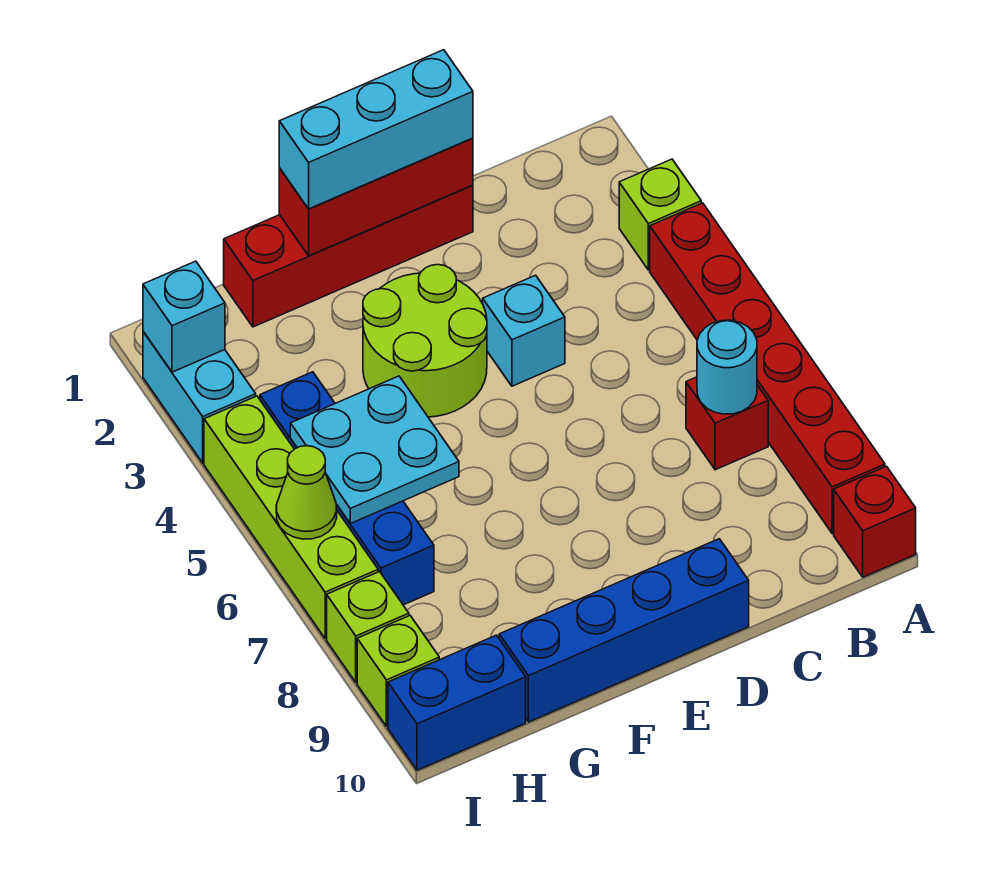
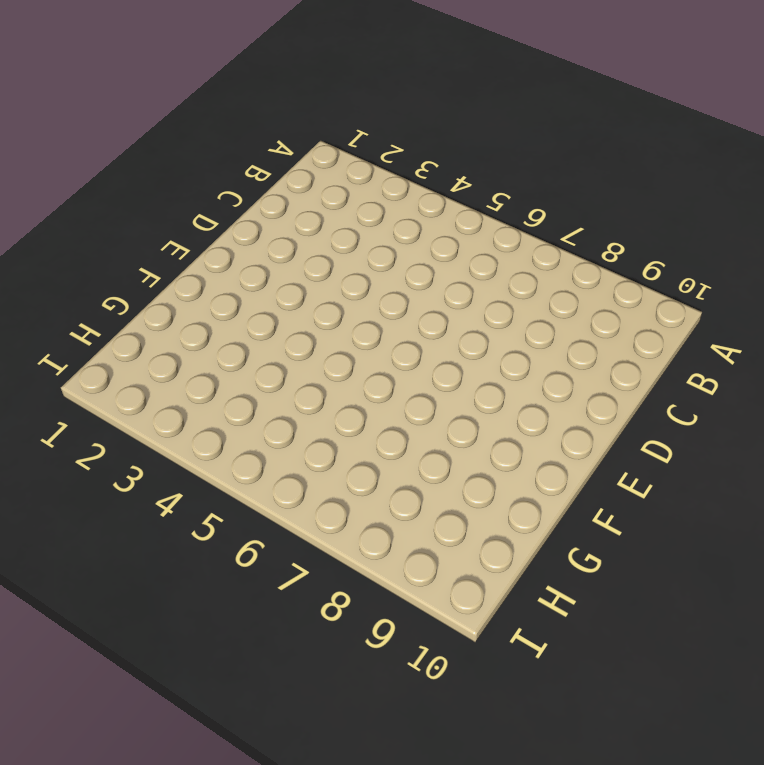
none -> lime 1x1 brick [619,159,701,270]
none -> red 1x6 brick [650,203,885,533]
none -> red 1x1 brick [834,466,916,577]

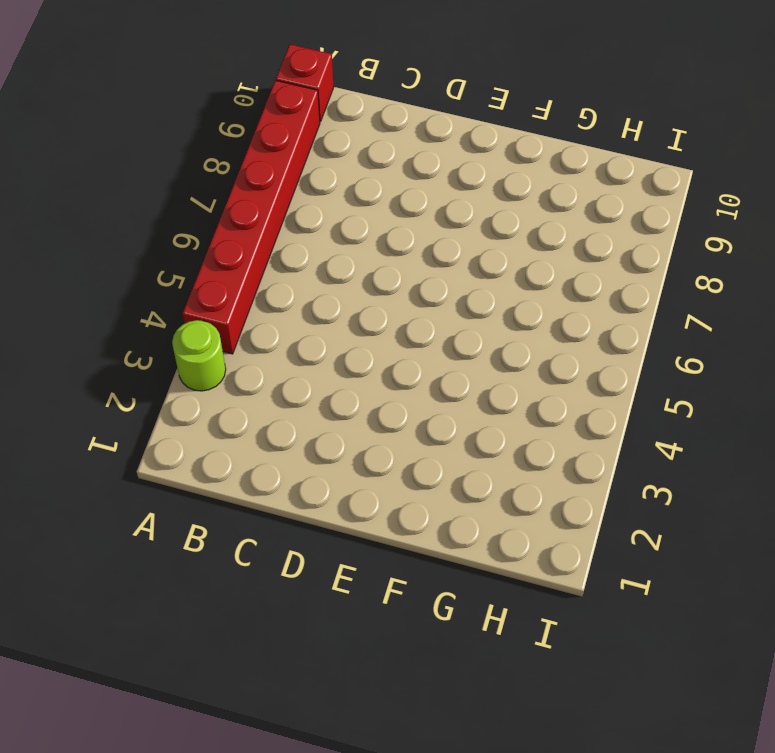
lime 1x1 round brick [172,320,226,391] -> lime 1x1 brick [619,159,701,270]
none -> red 1x1 brick [686,377,768,470]
none -> red 1x4 brick [224,185,473,327]
none -> cyan 1x1 brick [483,275,565,386]

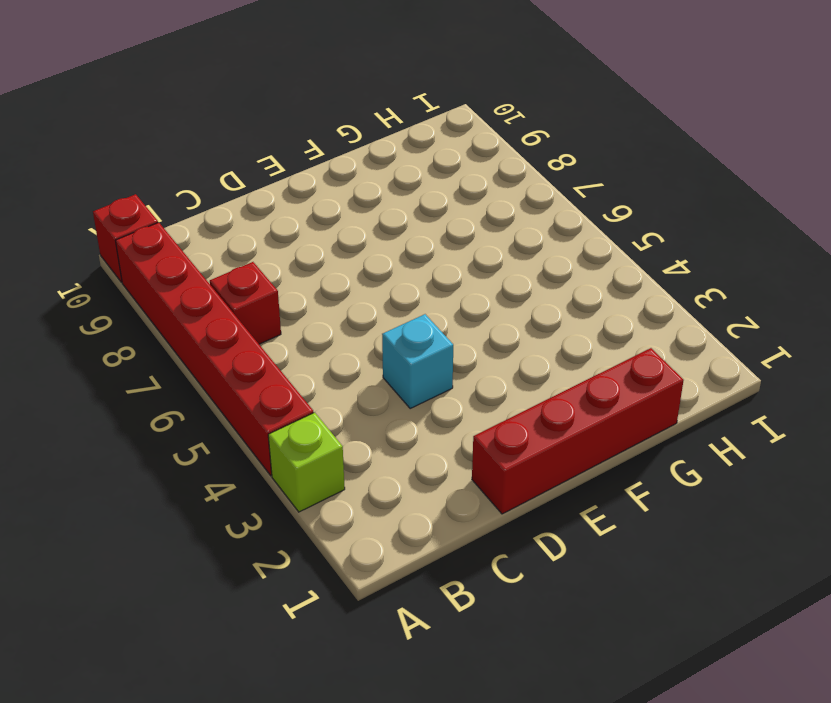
none -> blue 1x4 brick [499,539,749,722]
none -> lime 2x2 round brick [363,265,487,417]
none -> blue 1x4 brick [260,372,434,605]

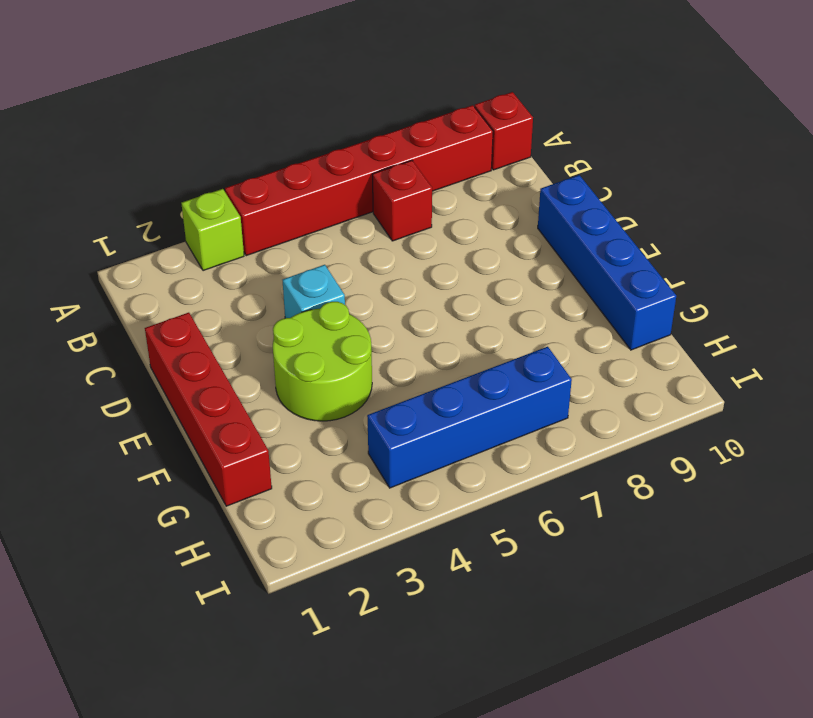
none -> blue 1x2 brick [388,635,526,770]
none -> cyan 1x2 brick [143,332,256,463]
none -> lime 1x4 brick [204,396,378,639]

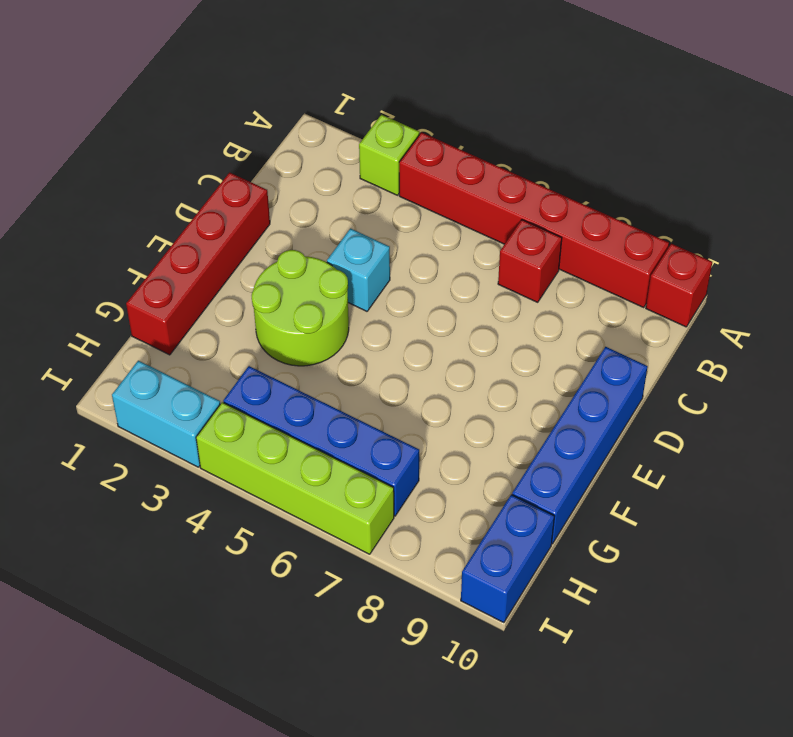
none -> lime 1x1 brick [327,572,409,682]
none -> lime 1x1 brick [357,616,439,726]
none -> cyan 1x1 round brick [697,320,757,414]

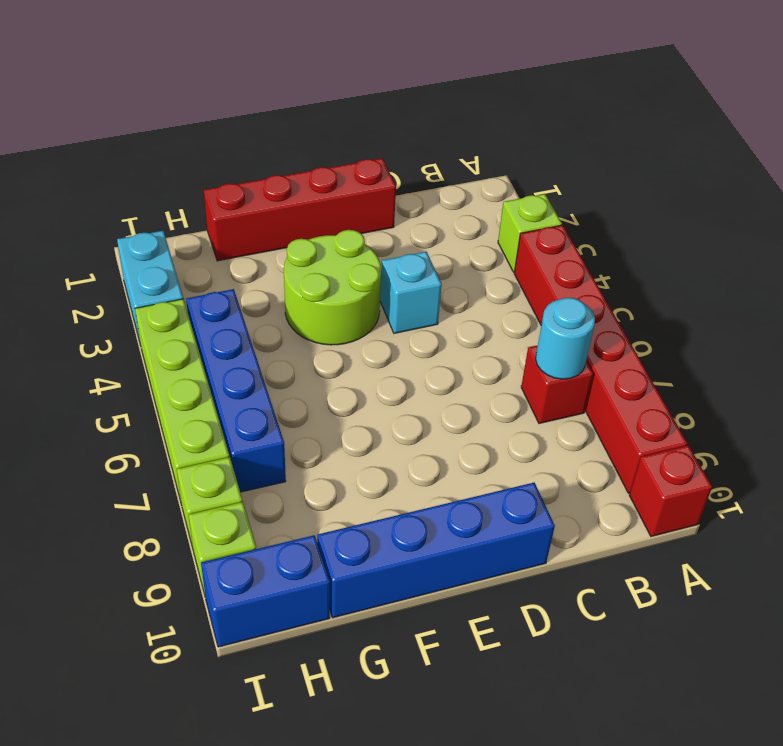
none -> red 1x3 brick [279,138,473,256]
none -> cyan 2x2 plate [290,376,459,524]
none -> cyan 1x1 brick [143,261,225,372]

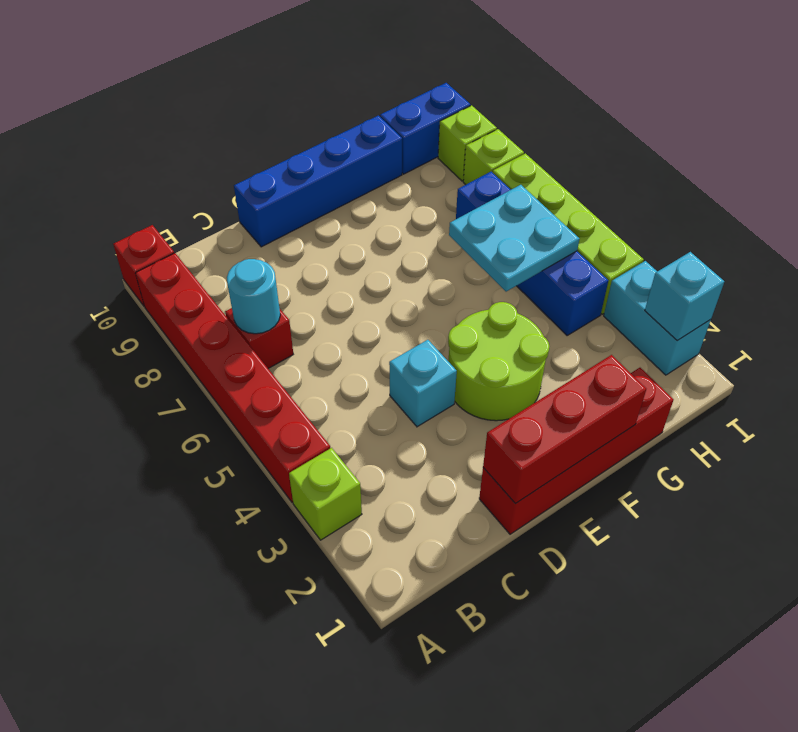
none -> lime 1x1 cone [276,446,337,539]
none -> cyan 1x3 brick [279,50,473,209]

